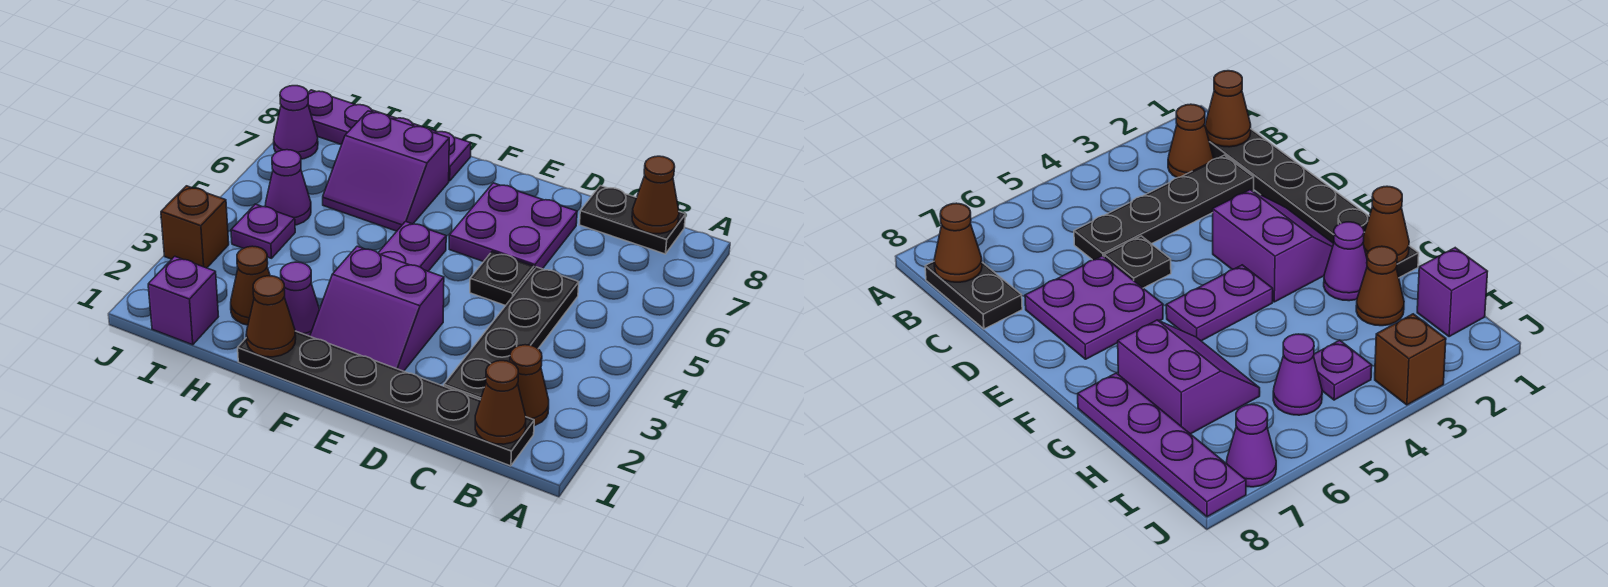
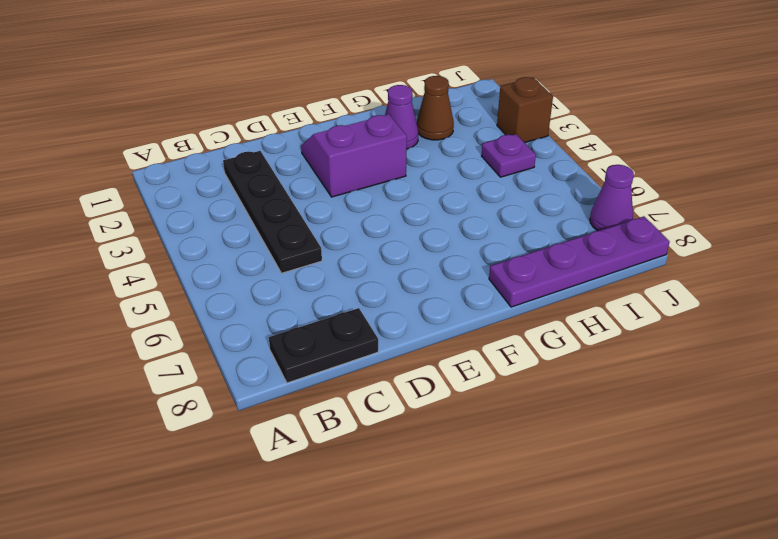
none -> black 1x6 plate [238,331,534,466]
none -> brown 1x1 cone [510,345,549,426]
none -> black 1x1 plate [470,252,534,306]

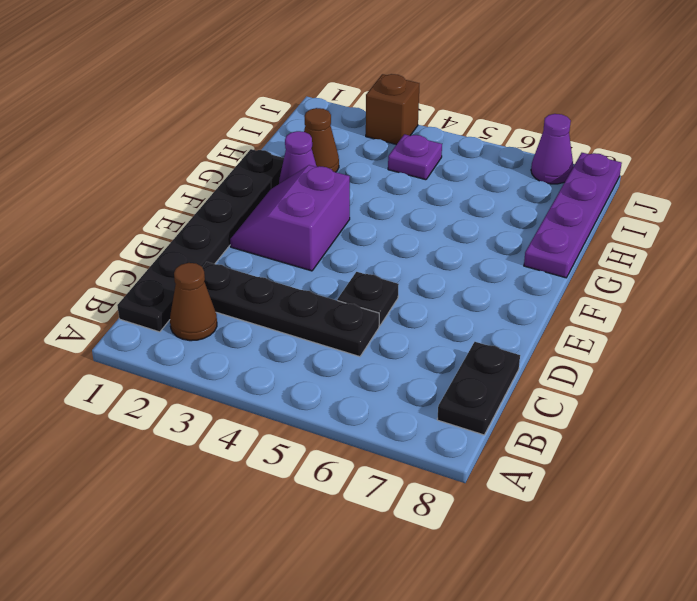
none -> purple 2x2 plate [449,183,577,269]
none -> purple 1x2 plate [378,222,446,271]
none -> purple 2x2 slope [323,111,449,231]

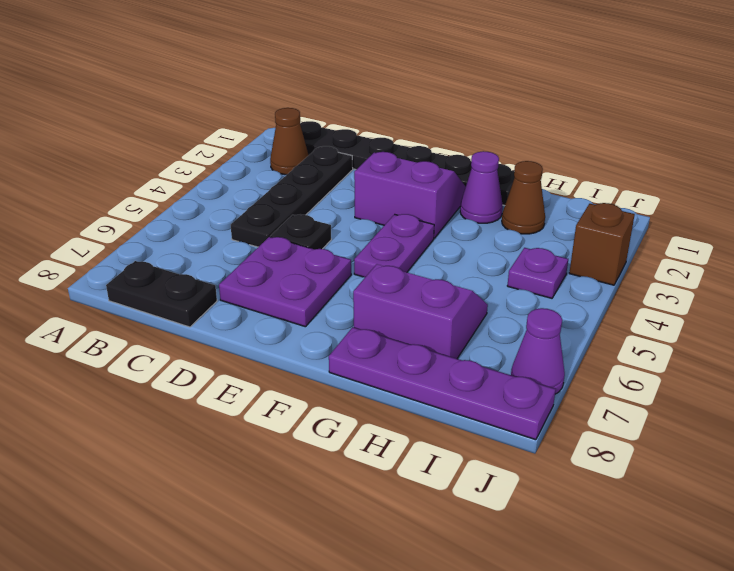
none -> purple 1x1 brick [148,256,218,345]
none -> purple 1x1 cone [265,150,311,225]
none -> brown 1x1 cone [475,361,526,444]

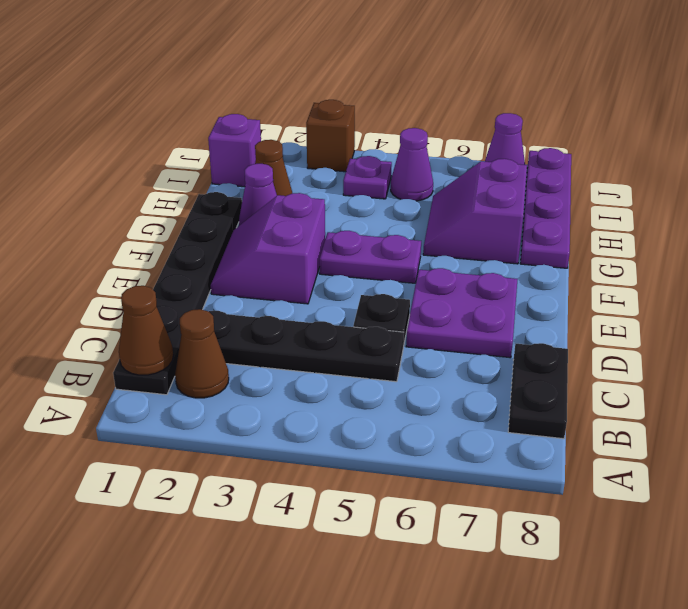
none -> brown 1x1 cone [632,156,679,234]
none -> brown 1x1 cone [246,276,296,357]

